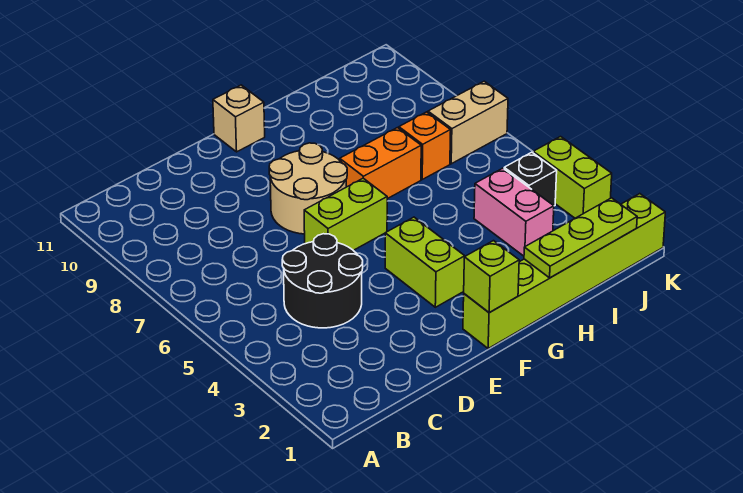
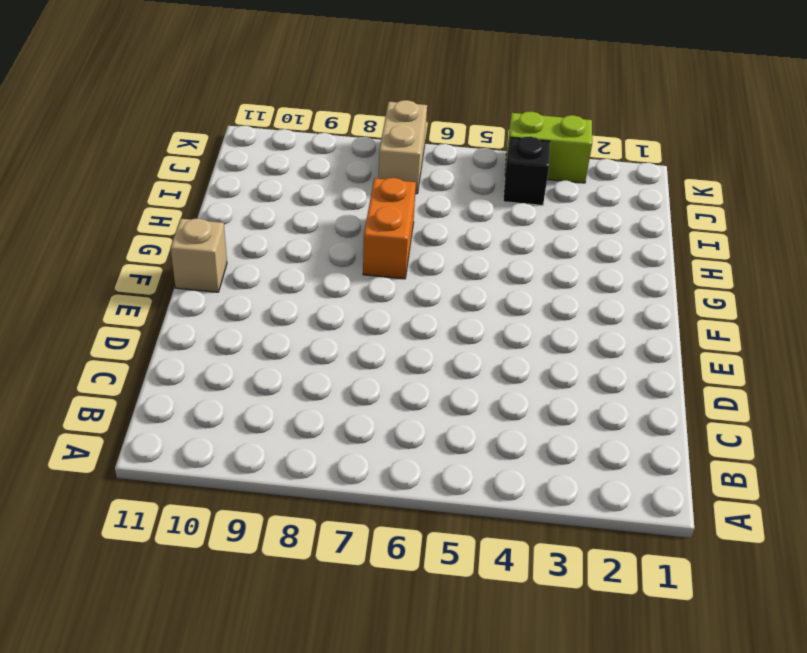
none -> black 2x2 round brick [282,234,363,328]
none -> lime 1x2 brick [304,178,387,250]
none -> tan 2x2 round brick [269,143,347,234]

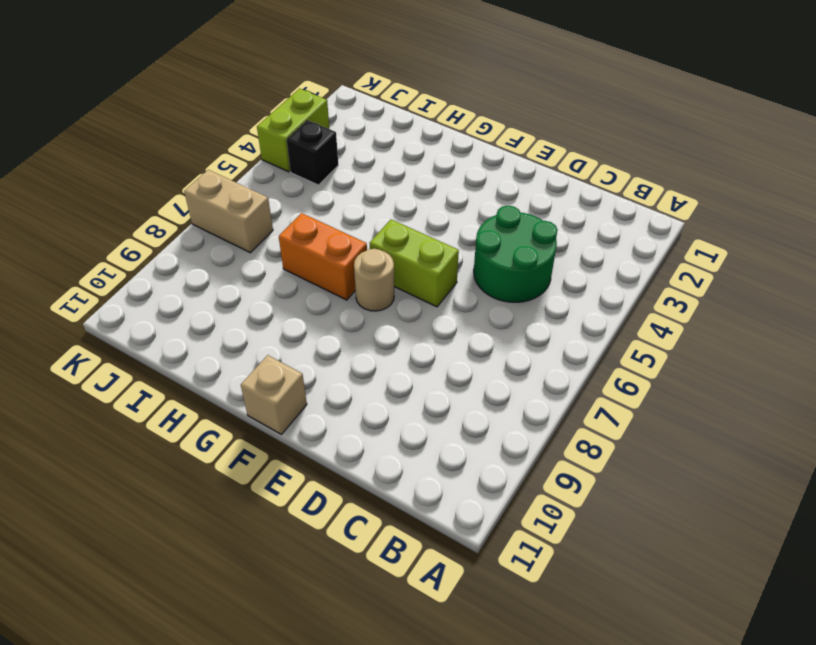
green 2x2 round brick [474,206,557,302] -> black 2x2 round brick [282,234,363,328]
tan 1x1 round brick [354,249,394,311] -> tan 2x2 round brick [269,143,347,234]
none -> lime 1x6 brick [463,194,665,348]
none -> lime 1x2 brick [385,217,465,307]
none -> pink 1x2 brick [474,168,554,256]

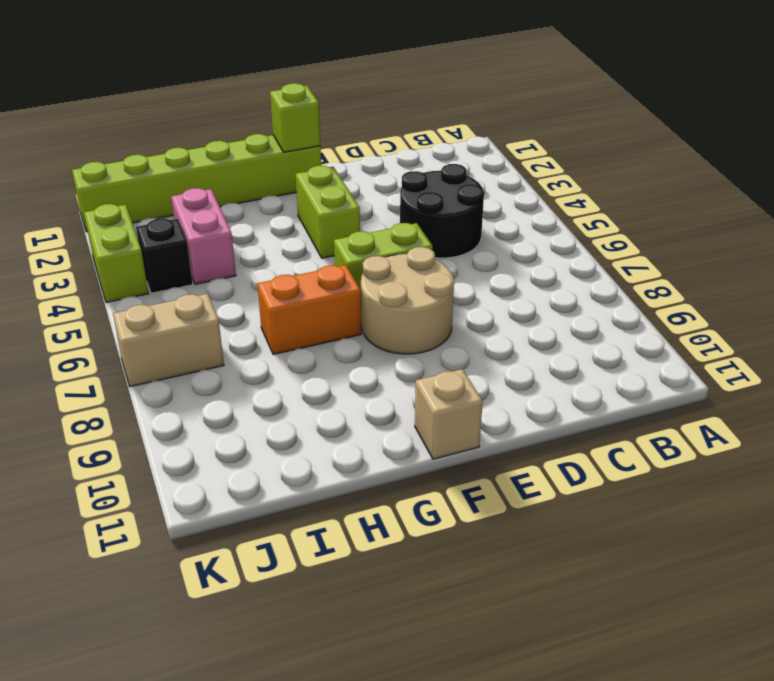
none -> orange 1x1 brick [399,112,451,179]
none -> lime 1x3 plate [524,198,637,278]

